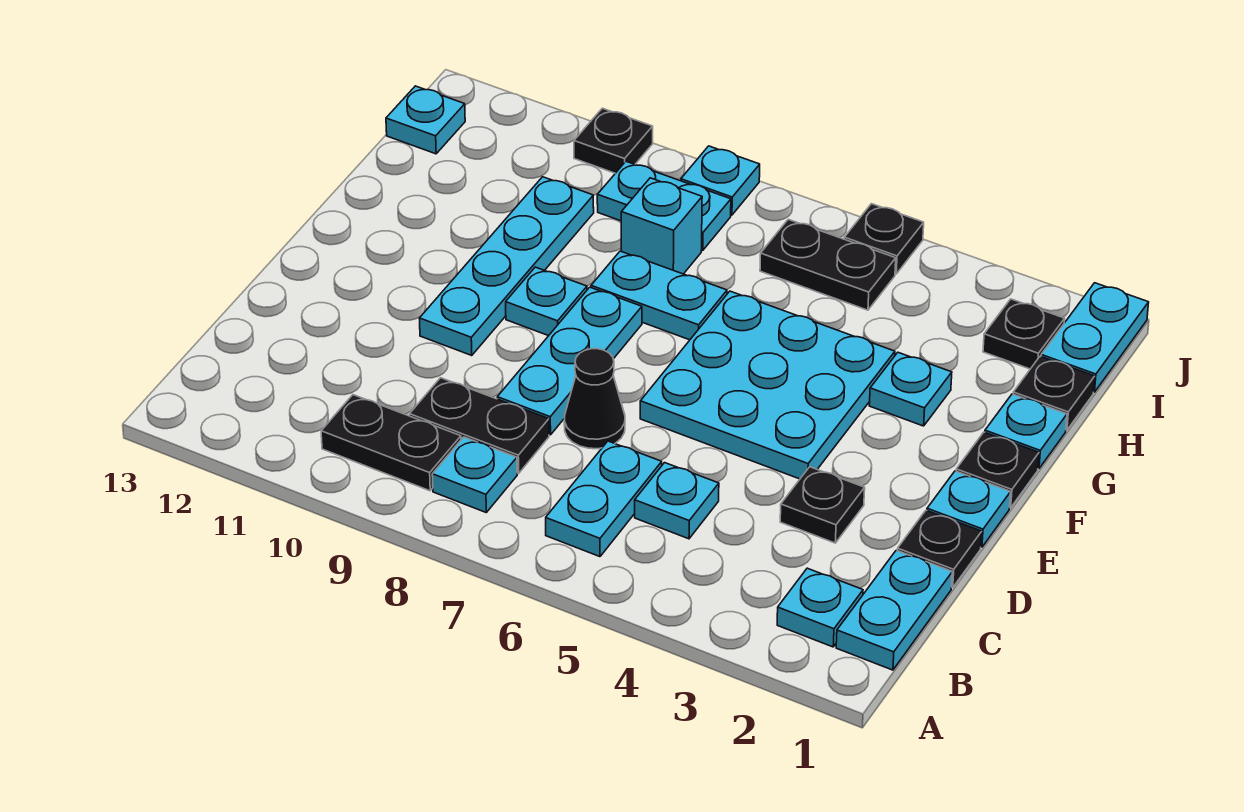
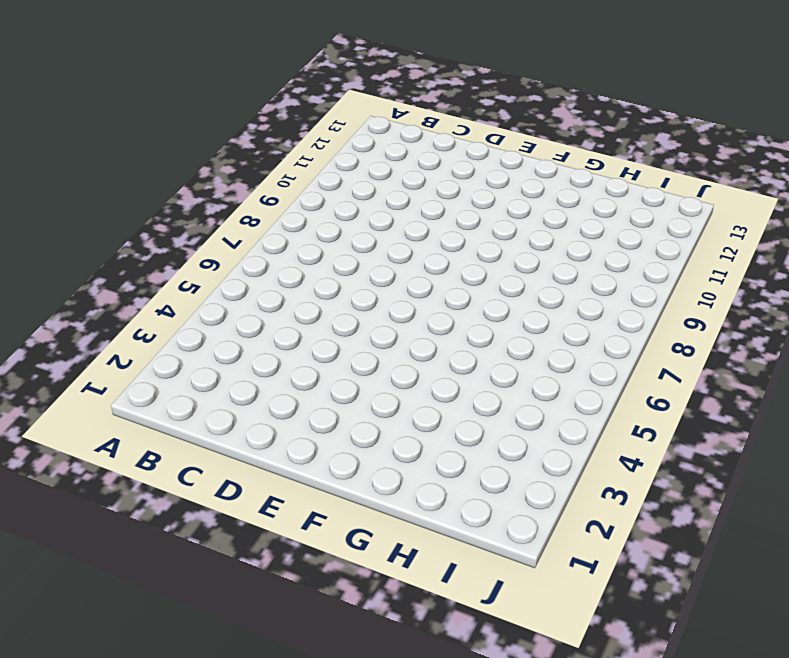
none -> cyan 1x2 plate [836,550,952,670]
none -> cyan 1x1 plate [777,568,863,647]
none -> cyan 1x2 plate [546,441,662,557]

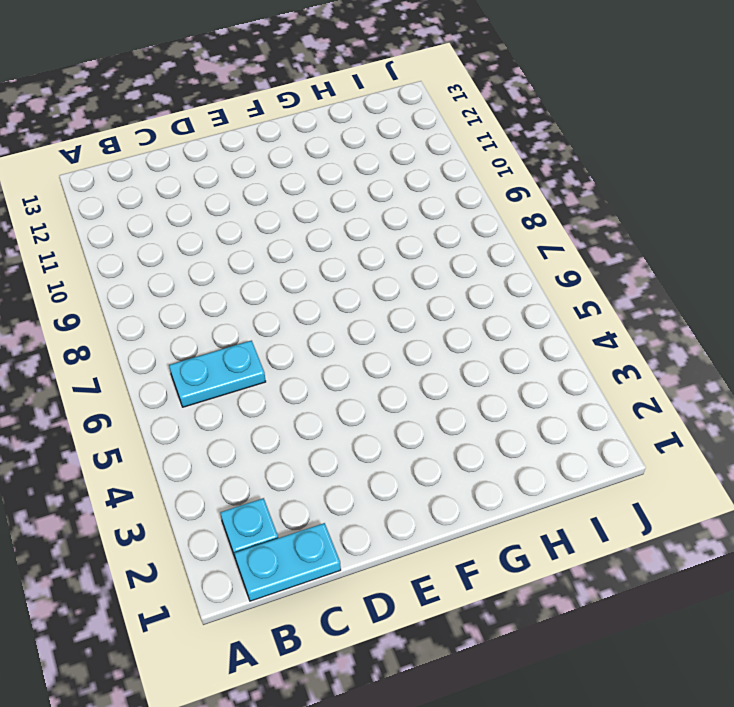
none -> cyan 1x1 plate [432,437,517,512]
none -> black 1x2 plate [321,395,461,491]
none -> cyan 1x1 plate [635,463,719,539]

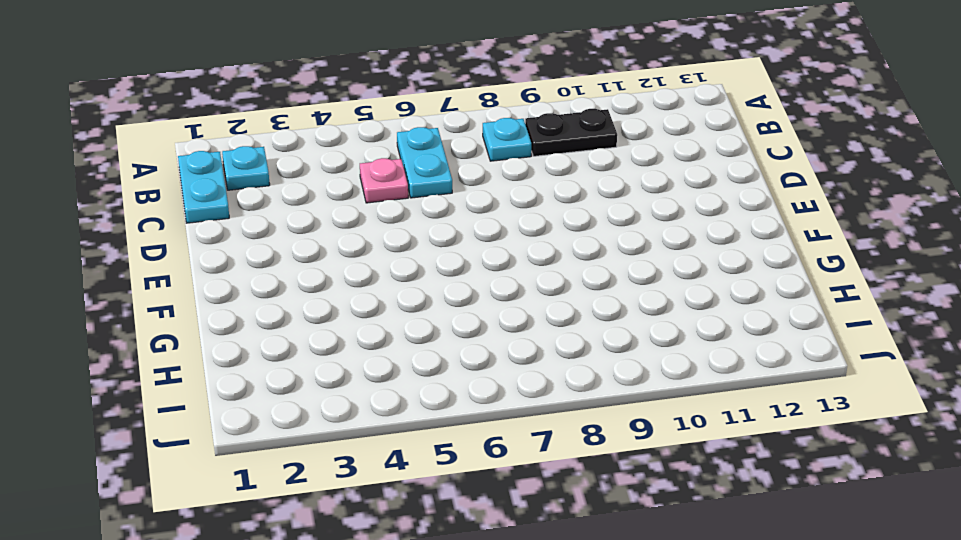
pink 1x1 plate [360,158,408,203] -> cyan 1x1 plate [635,463,719,539]
none -> black 1x2 plate [410,378,549,473]
none -> black 1x1 plate [897,510,982,588]
none -> black 1x1 plate [780,467,865,543]

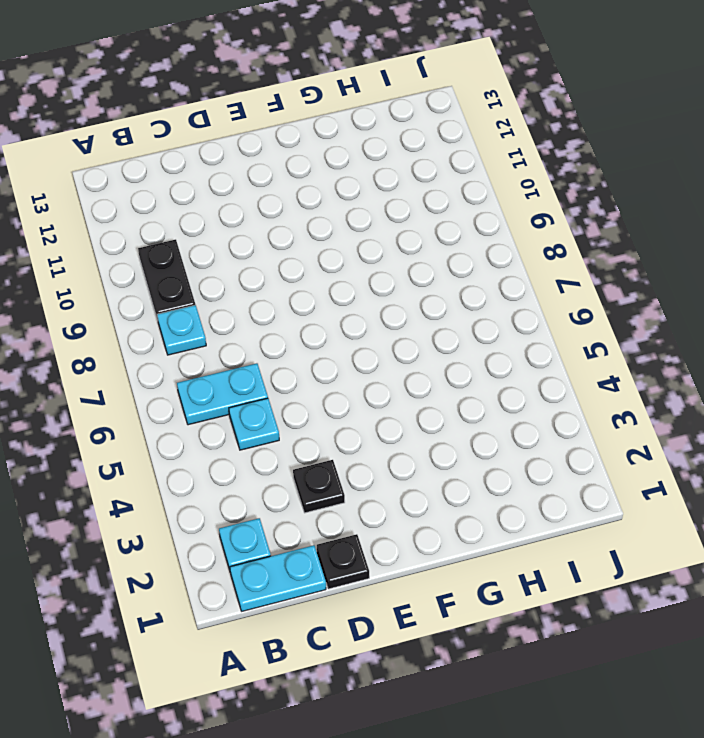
none -> black 1x2 plate [410,378,549,473]
none -> black 1x1 cone [564,349,625,449]
none -> cyan 1x3 plate [497,287,642,435]

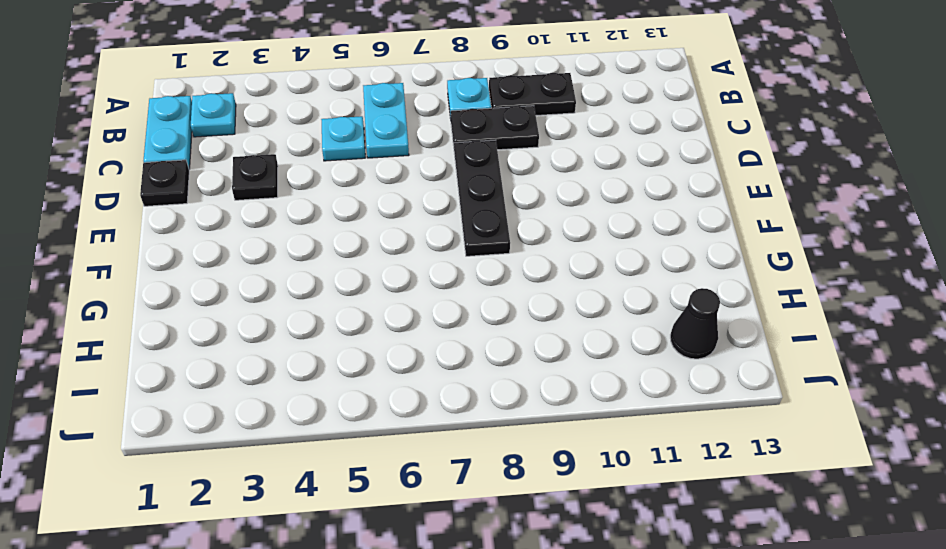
black 1x3 plate [454,140,510,256] -> cyan 1x3 plate [497,287,642,435]
black 1x1 cone [670,288,720,359] -> black 1x1 cone moved to [564,349,625,449]
none -> cyan 1x1 plate [927,471,1011,547]
none -> cyan 3x3 plate [640,291,895,479]
none -> cyan 1x4 plate [419,177,594,356]

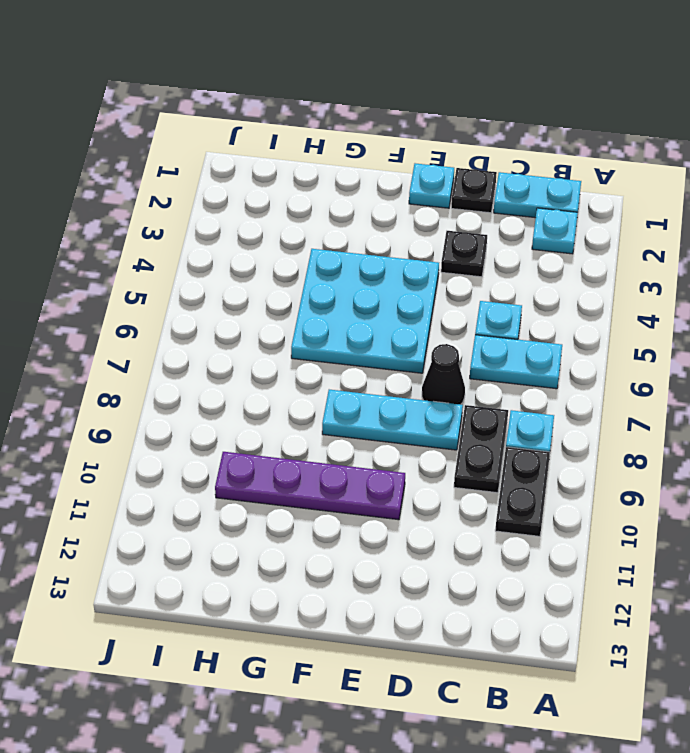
purple 1x4 plate [215,452,405,520] -> cyan 1x4 plate [419,177,594,356]
none -> black 1x1 plate [956,432,1039,508]
none -> cyan 1x1 plate [506,267,587,336]
none -> cyan 1x1 plate [985,394,1067,469]

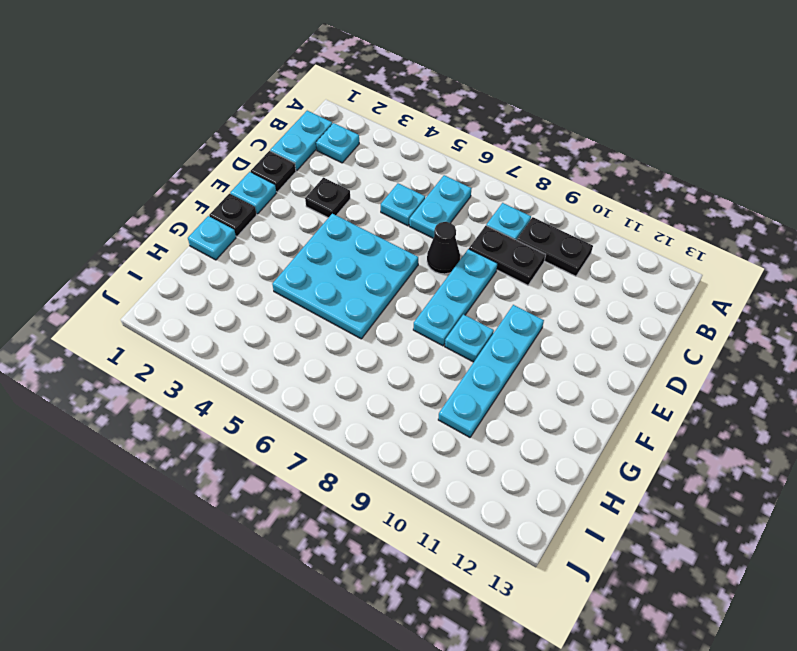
none -> cyan 1x1 plate [869,353,952,426]
none -> cyan 1x2 plate [591,251,727,340]
none -> black 1x1 plate [1013,356,1095,430]

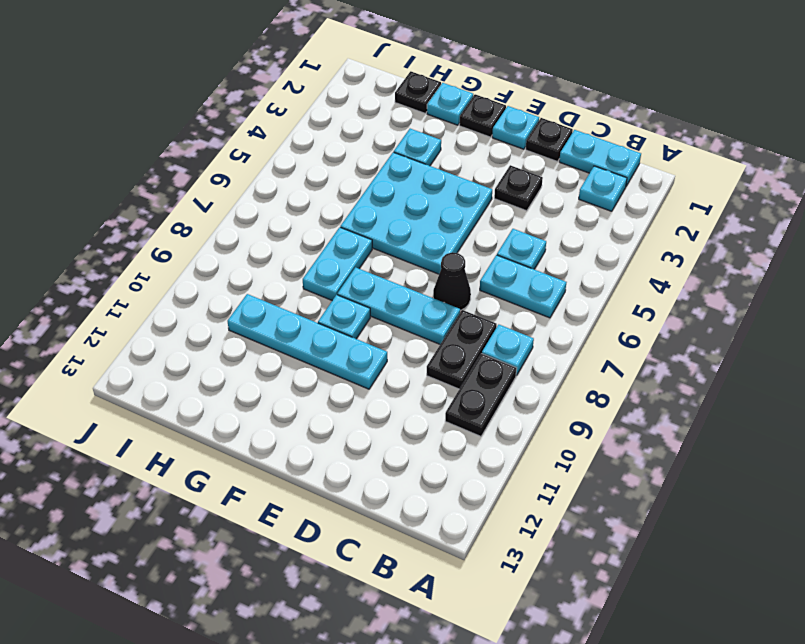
none -> cyan 1x1 brick [621,178,702,274]
none -> cyan 1x2 plate [1041,283,1149,392]
none -> black 1x1 plate [983,299,1065,369]

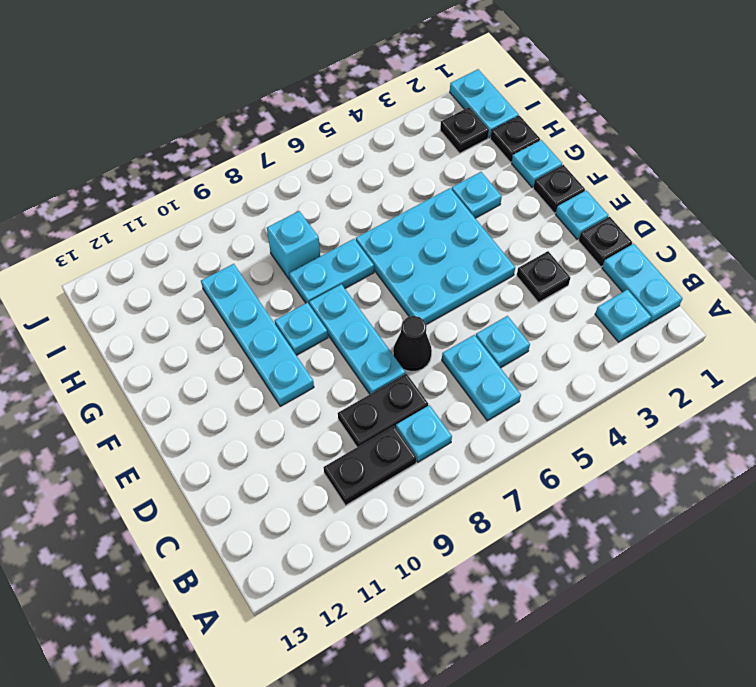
none -> black 1x2 plate [760,219,896,310]
none -> cyan 1x2 plate [597,161,731,250]
none -> cyan 1x1 plate [386,86,465,154]

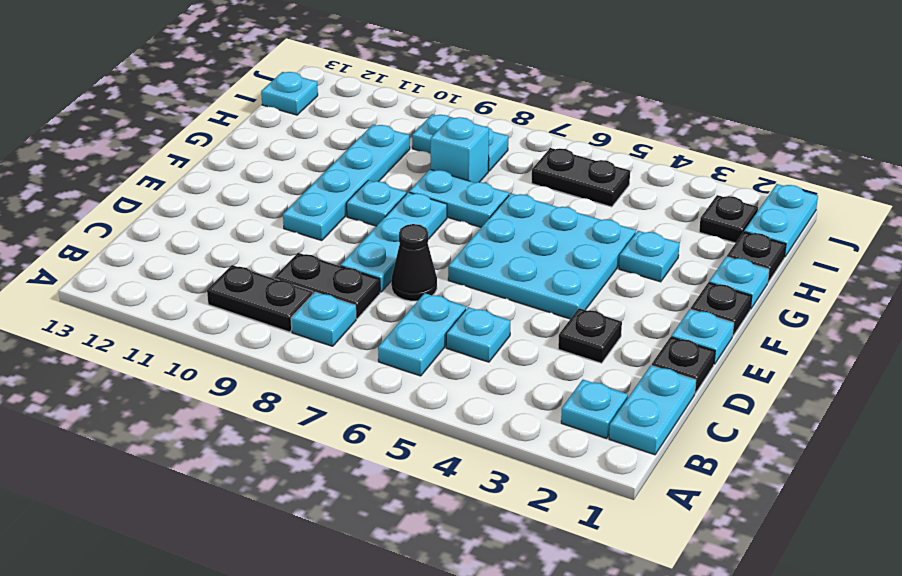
none -> black 1x1 plate [844,204,924,274]
none -> cyan 1x1 plate [681,146,760,215]
none -> black 1x1 plate [574,108,653,173]

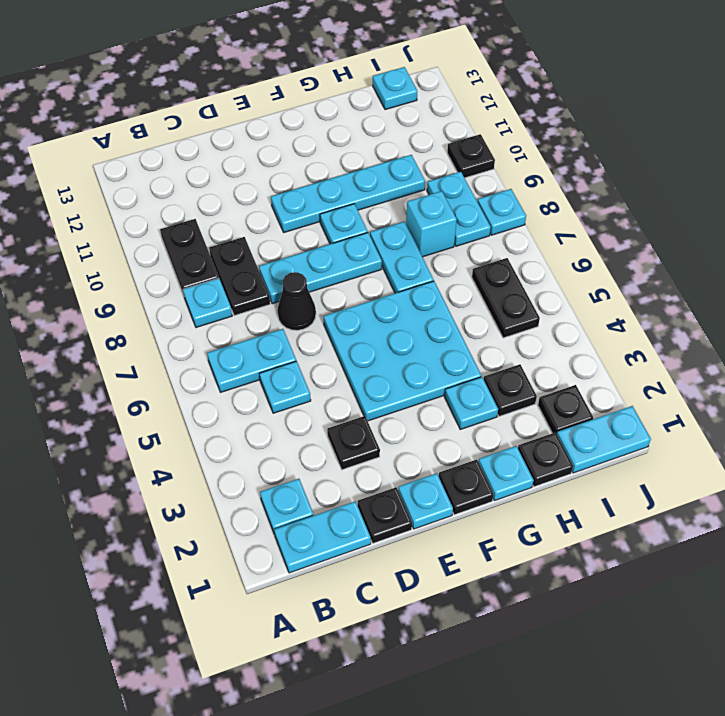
black 1x1 plate [484,364,537,416] -> black 1x1 plate moved to [844,204,924,274]

